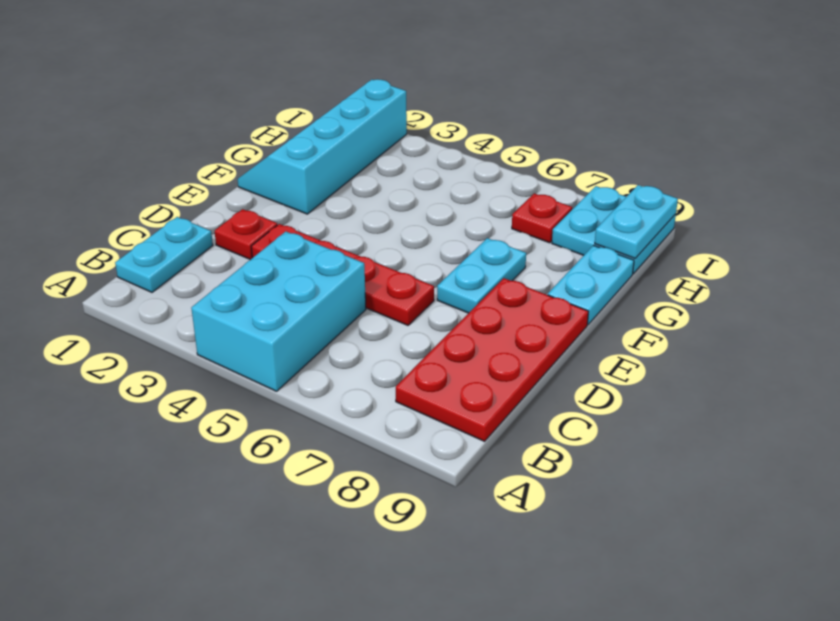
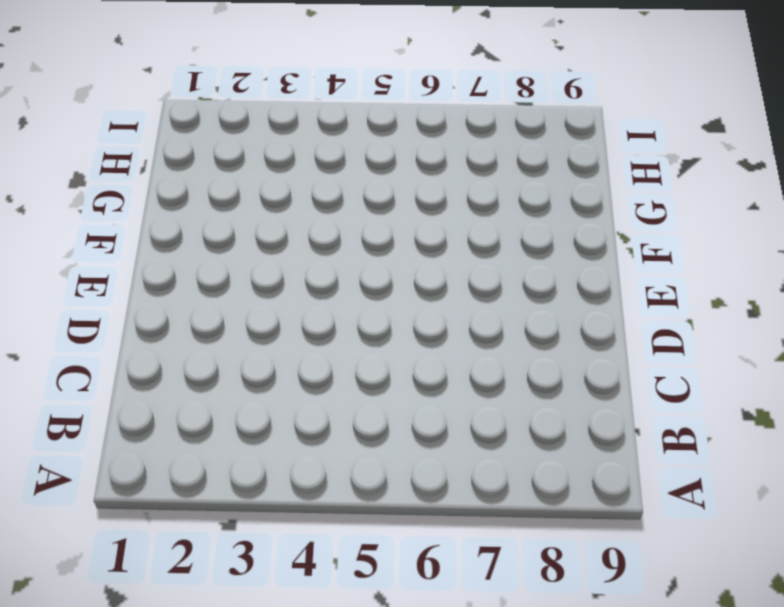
none -> cyan 2x3 brick [191,232,366,391]
none -> cyan 1x2 plate [115,217,213,292]

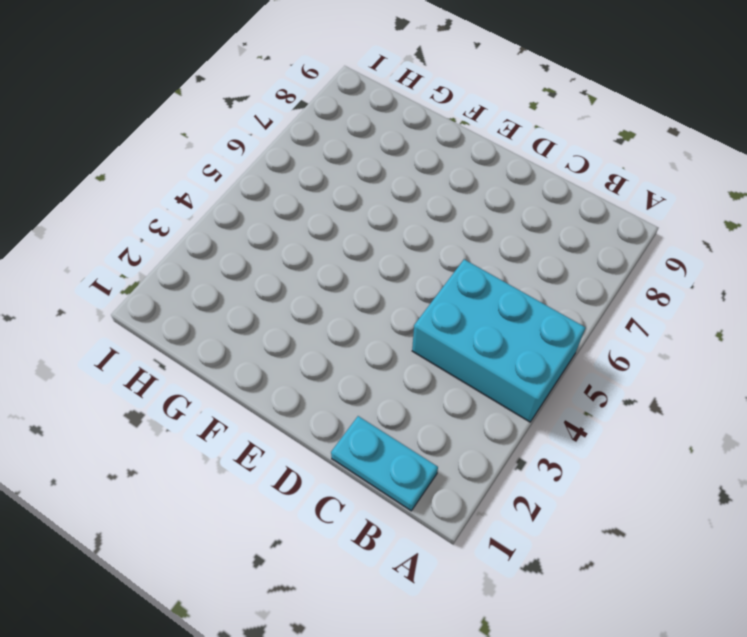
none -> red 2x4 plate [396,278,589,441]
none -> red 1x1 plate [215,209,277,260]

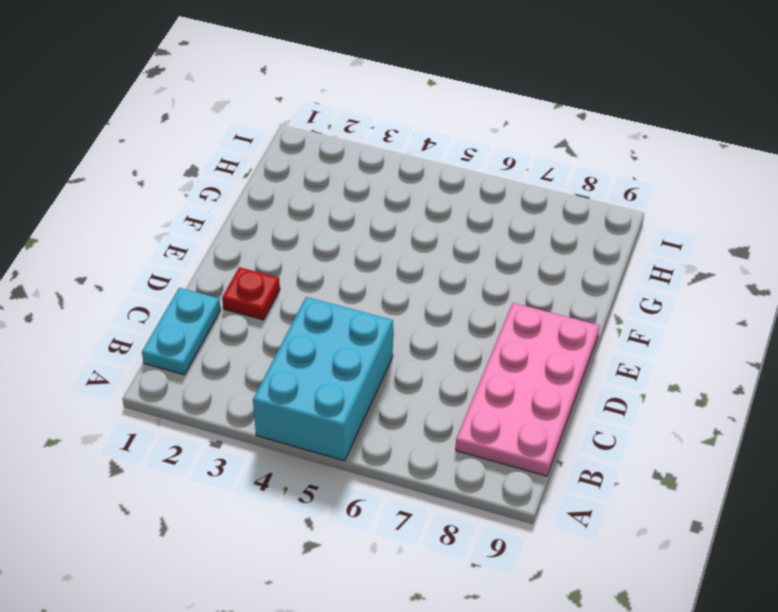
pink 2x4 plate [456,303,599,476] -> red 2x4 plate [396,278,589,441]
none -> red 1x4 plate [251,224,434,325]
none -> cyan 1x2 plate [437,238,526,313]

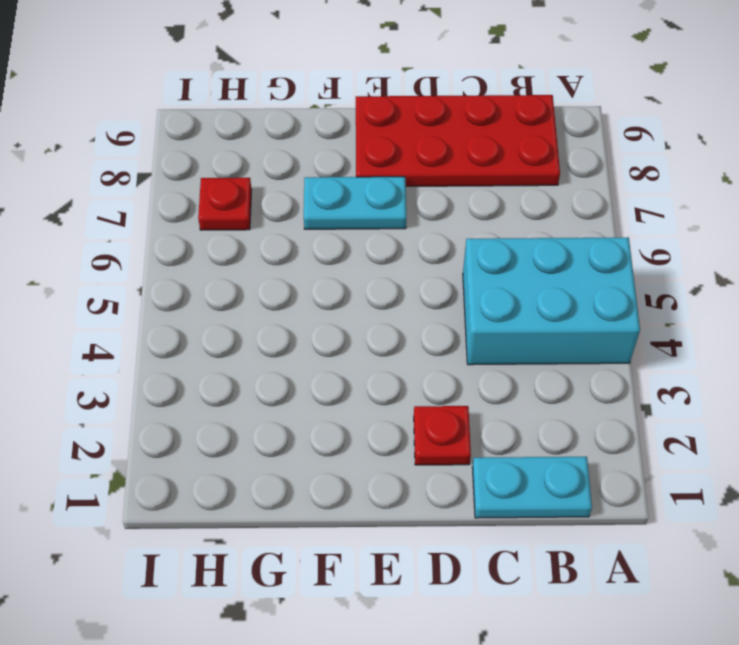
none -> red 1x4 plate [251,224,434,325]
none -> cyan 2x4 slope [238,79,407,214]

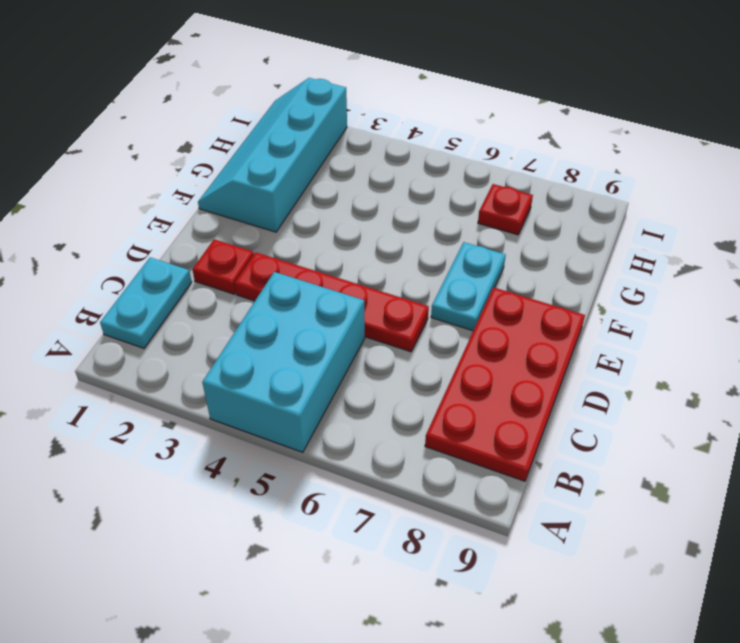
none -> cyan 1x2 plate [548,246,634,325]
none -> cyan 2x2 plate [552,186,676,274]

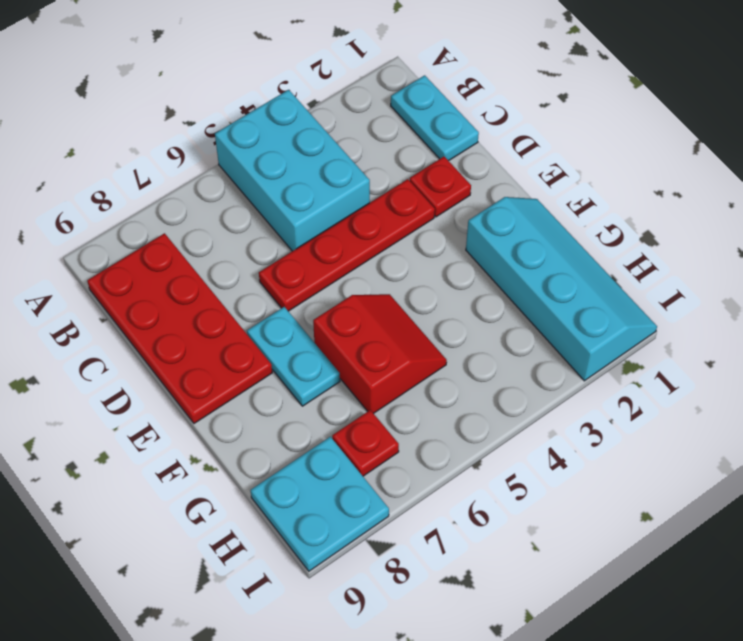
red 2x2 slope [313,294,447,414] -> none
none -> cyan 1x2 plate [548,246,634,325]
none -> cyan 1x2 plate [595,185,678,258]

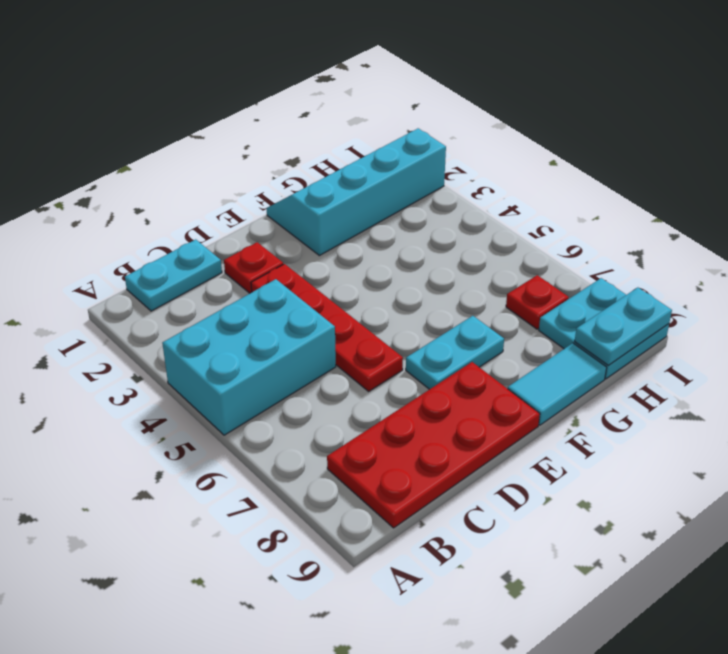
cyan 1x2 tile [508,343,607,425] -> cyan 1x2 plate [548,246,634,325]

